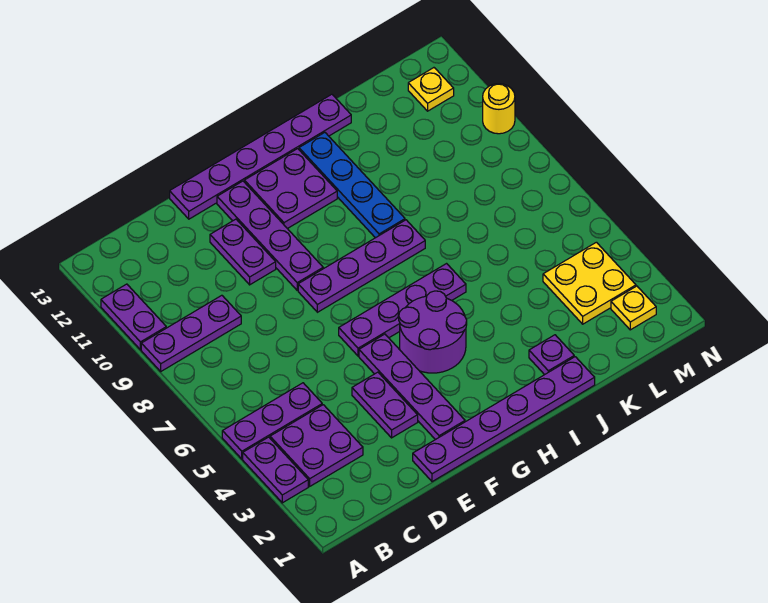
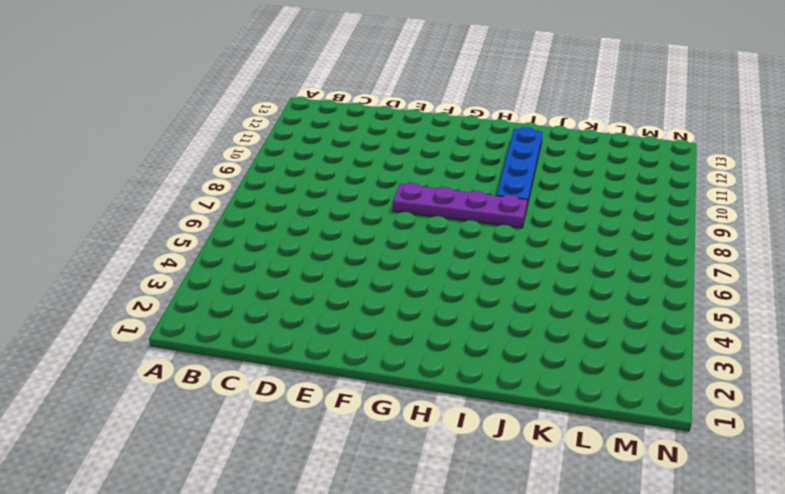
none -> purple 1x2 plate [243,437,308,503]
none -> purple 1x3 plate [222,383,322,459]
none -> purple 1x3 plate [141,295,241,371]

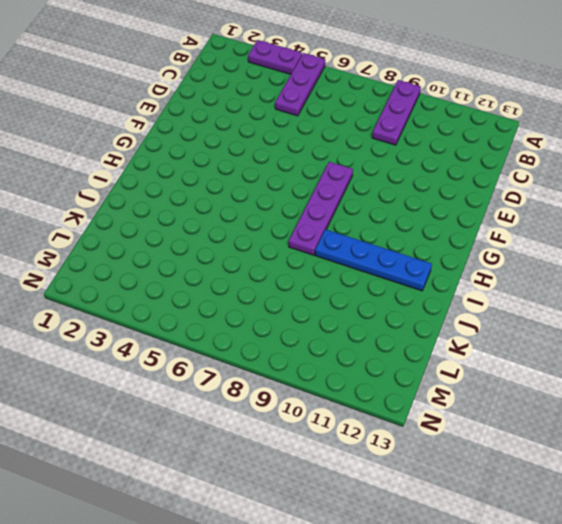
none -> purple 1x2 plate [101,284,166,350]
none -> purple 2x2 plate [270,405,363,486]
none -> purple 1x6 plate [413,357,595,482]

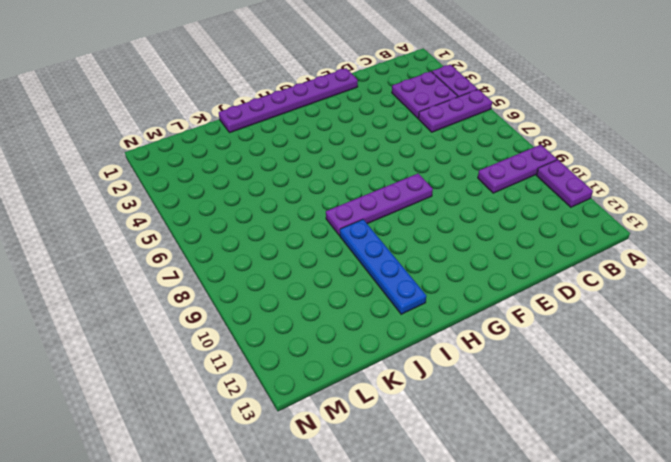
none -> purple 1x2 plate [352,372,418,438]
none -> purple 1x2 plate [210,219,276,285]
none -> purple 1x6 plate [170,94,351,219]

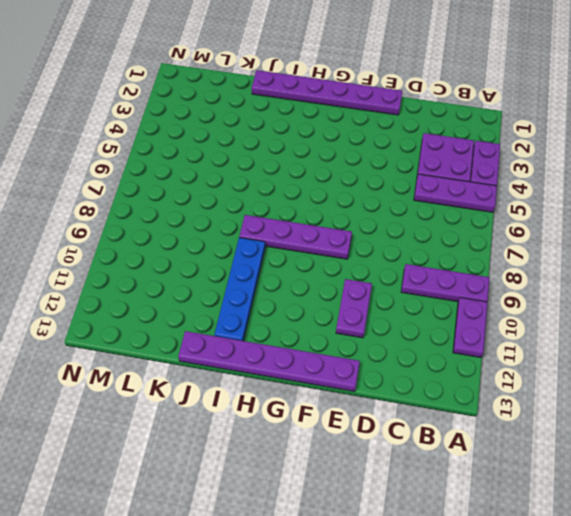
none -> purple 1x2 plate [352,372,418,438]
none -> purple 1x4 plate [359,334,465,440]
none -> purple 1x4 plate [339,264,466,356]

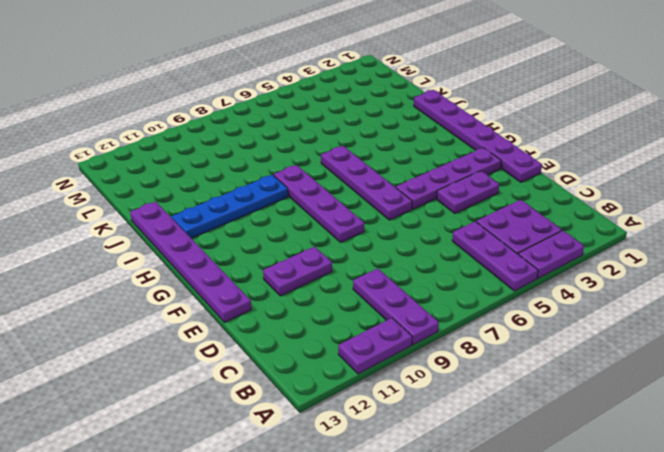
none -> purple 1x4 plate [217,181,323,290]
none -> purple 2x2 round brick [399,291,467,373]
none -> purple 2x2 plate [244,149,337,229]

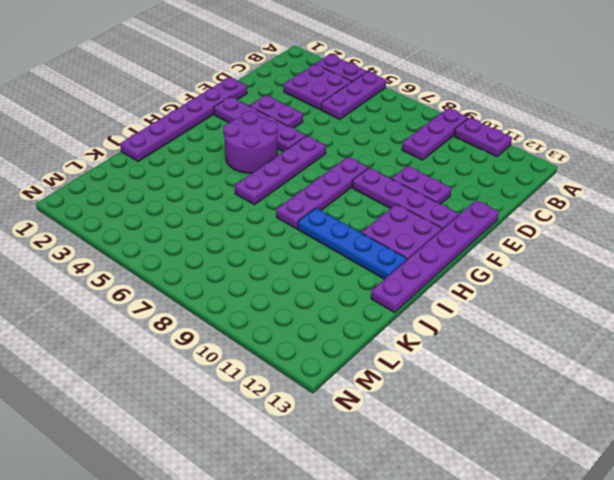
none -> purple 1x1 plate [529,335,574,375]
none -> yellow 2x2 plate [543,242,636,324]
none -> yellow 1x1 plate [611,286,656,330]

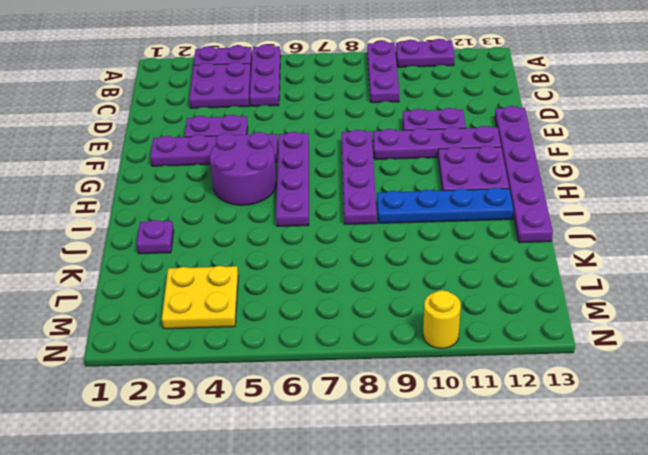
none -> purple 1x6 plate [413,357,595,482]
none -> yellow 1x1 plate [611,286,656,330]
none -> yellow 1x1 plate [408,68,454,111]

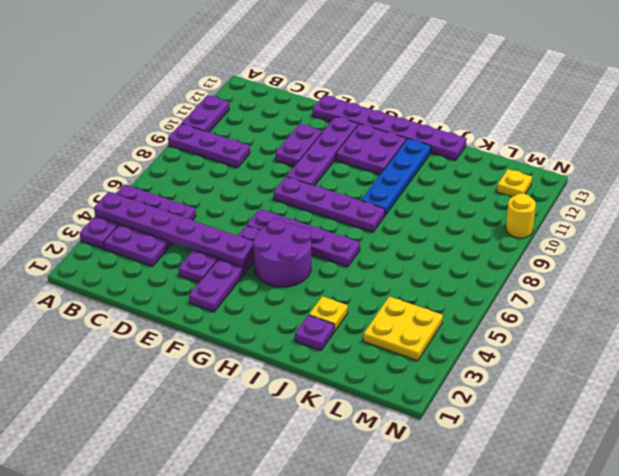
purple 1x6 plate [94,192,254,267] -> purple 1x6 plate moved to [413,357,595,482]
yellow 1x1 plate [309,296,348,331] -> yellow 1x1 plate moved to [611,286,656,330]

